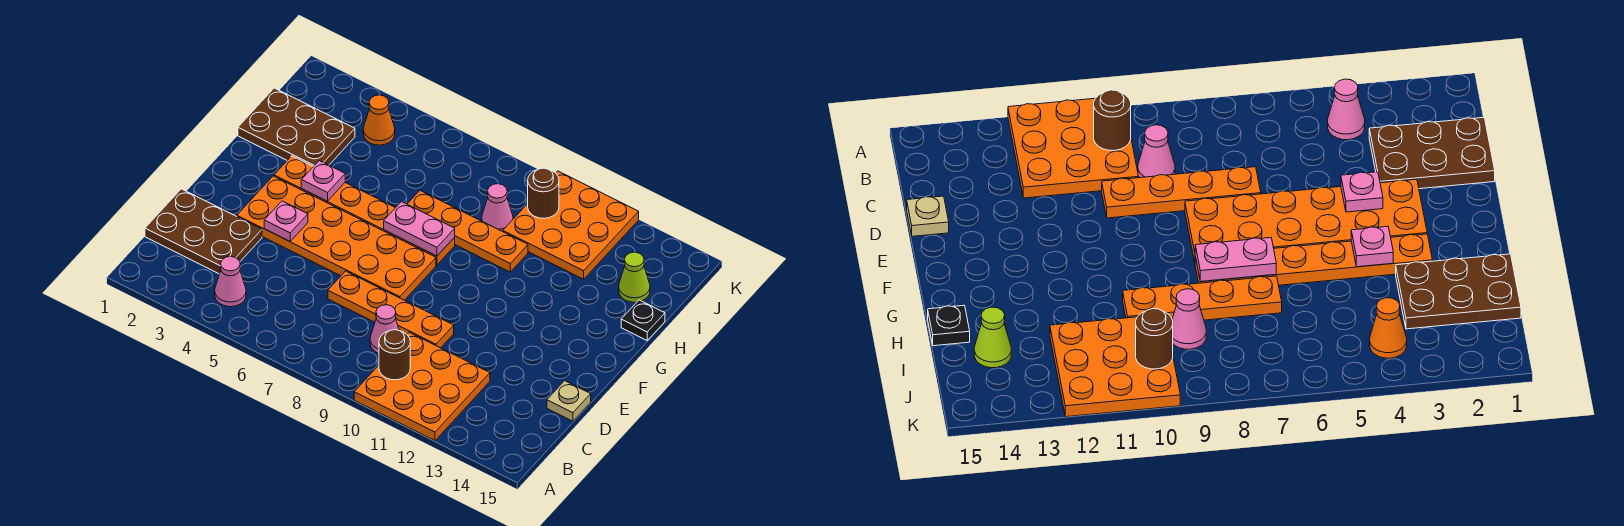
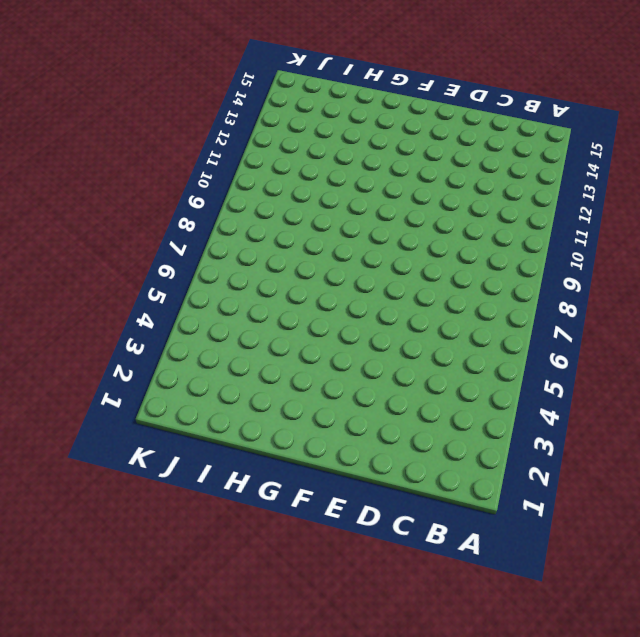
none -> orange 3x3 plate [354,332,490,441]
none -> pink 1x1 cone [215,257,246,307]
none -> brown 2x3 plate [145,189,262,274]

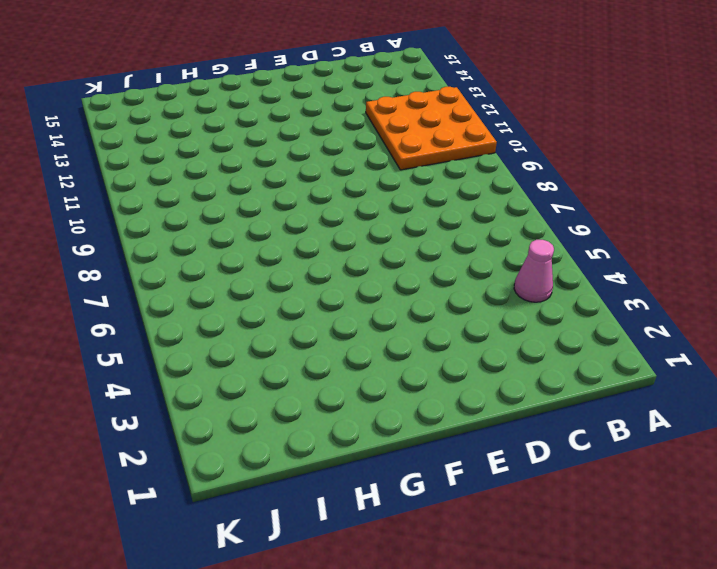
none -> brown 2x3 plate [145,189,262,274]
none -> pink 1x1 cone [370,305,399,353]
none -> orange 1x4 plate [328,271,454,348]

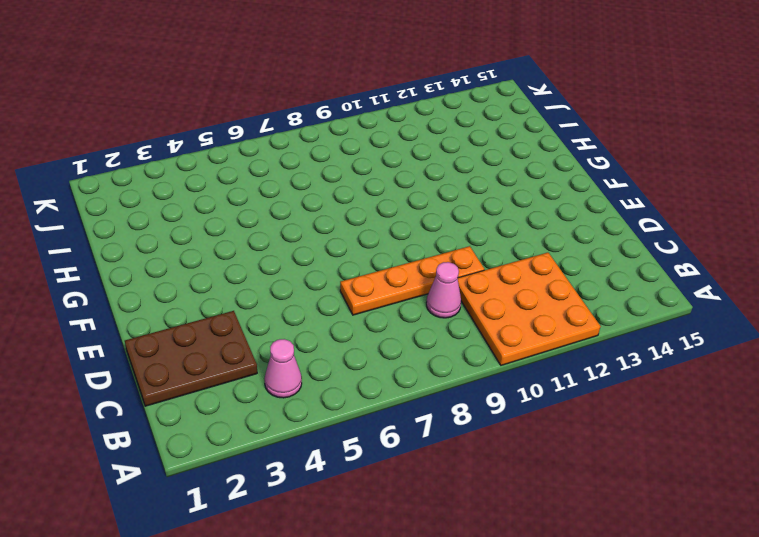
none -> tan 1x1 plate [547,381,591,421]
none -> orange 2x6 plate [237,176,436,300]
none -> orange 1x6 plate [274,156,455,265]

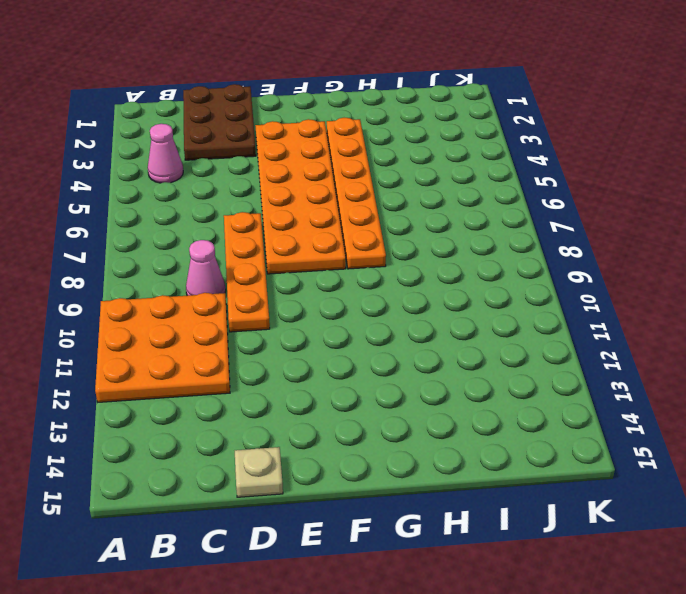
none -> brown 2x3 plate [238,88,355,167]
none -> orange 1x4 plate [407,191,528,272]
none -> black 1x1 plate [621,300,665,340]

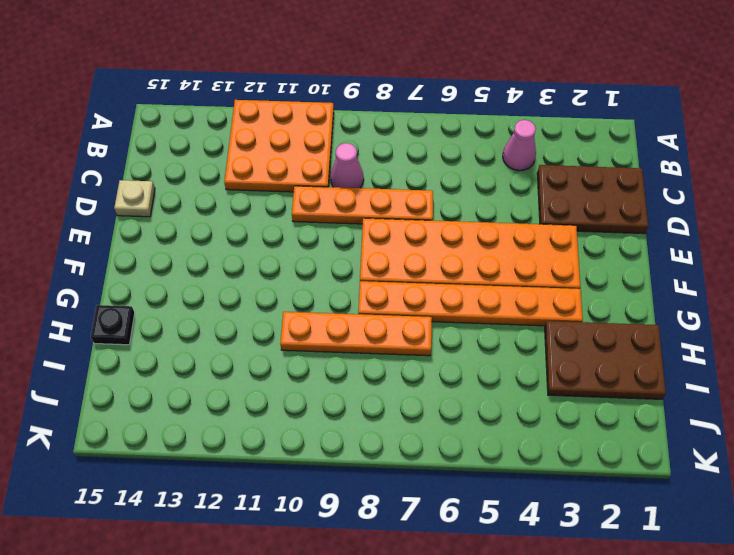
none -> pink 1x1 cone [482,184,513,232]
none -> orange 3x3 plate [503,171,639,279]
none -> lime 1x1 cone [619,252,650,302]

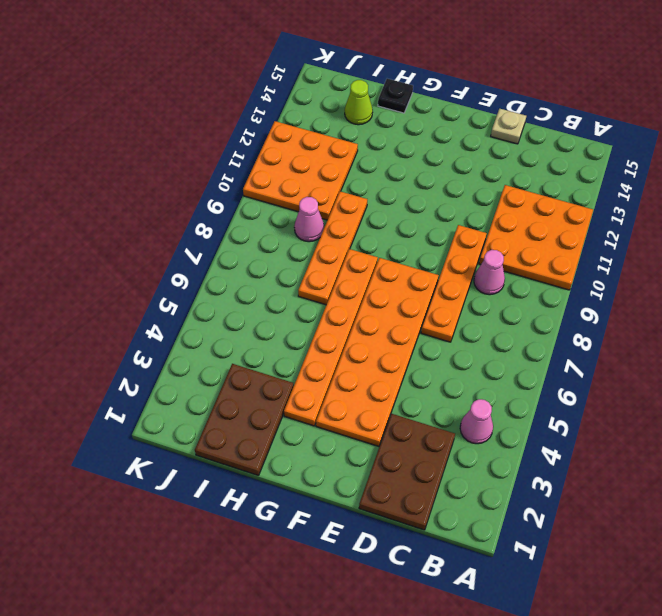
none -> orange 1x1 cone [363,95,395,145]
none -> brown 1x1 round brick [379,330,410,380]
none -> pink 1x1 plate [264,201,308,241]

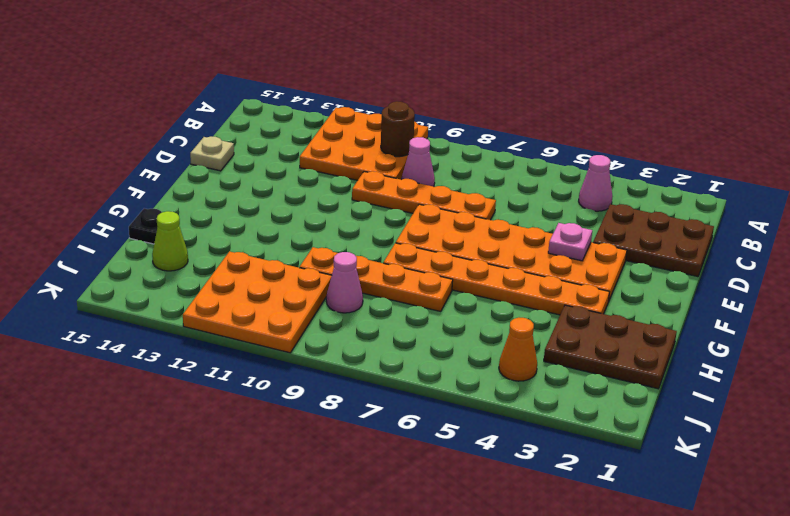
none -> pink 1x1 plate [301,161,345,201]
none -> pink 1x2 plate [384,202,455,256]
none -> brown 1x1 round brick [528,168,559,218]

